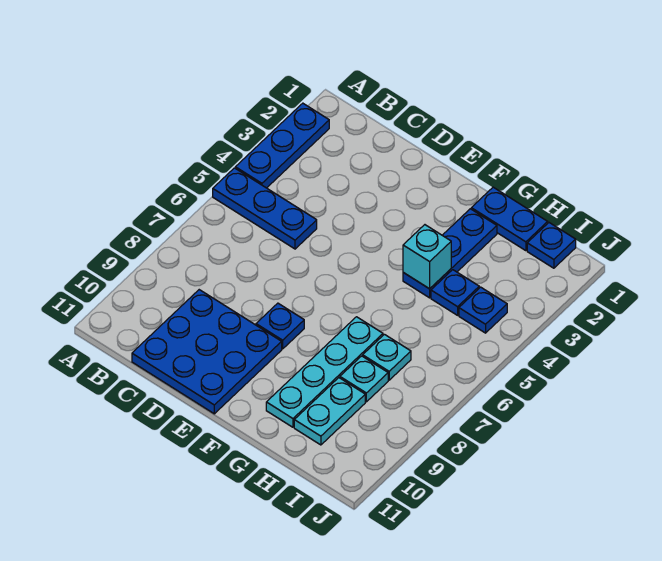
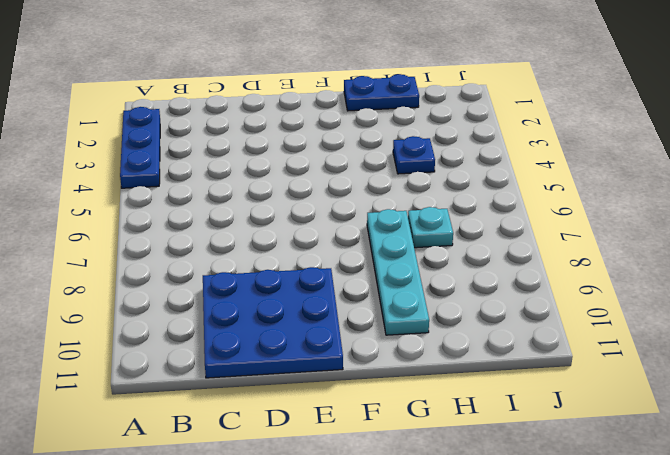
none -> blue 1x3 plate [213,168,317,249]
none -> blue 1x1 plate [256,303,304,349]
none -> blue 1x3 plate [403,209,497,298]

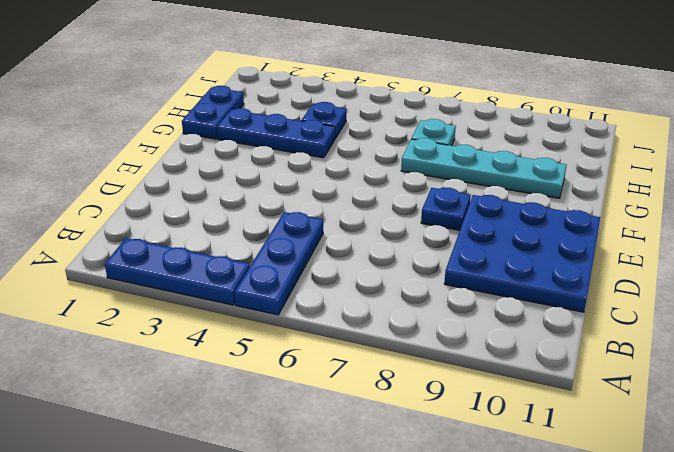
none -> cyan 1x1 plate [340,356,388,402]
none -> cyan 1x2 plate [294,378,365,445]
none -> blue 1x1 plate [527,223,576,268]

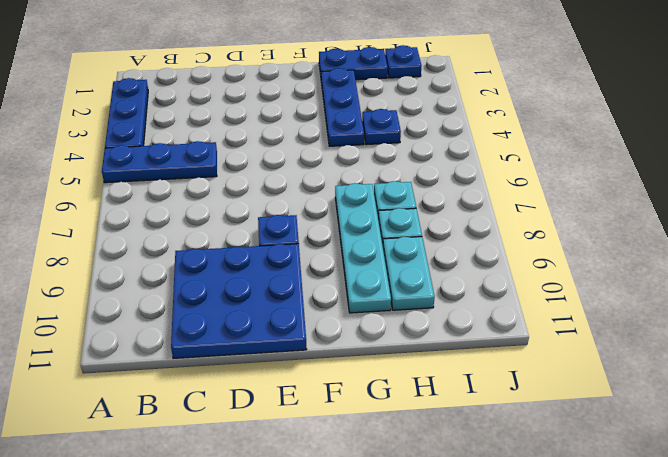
none -> blue 1x1 plate [459,287,507,333]
none -> cyan 1x1 brick [403,225,451,289]

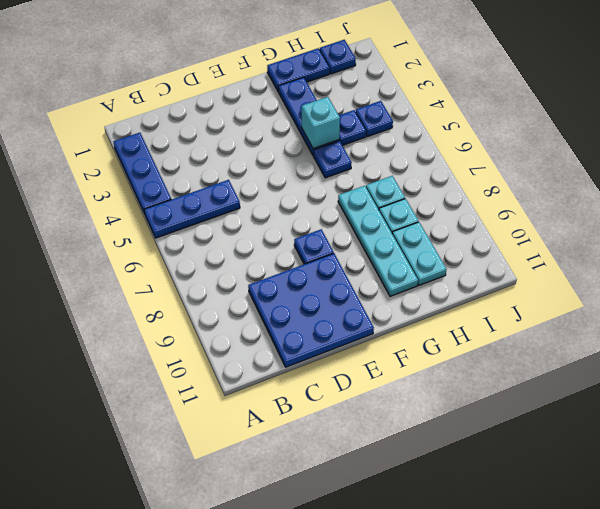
blue 1x1 plate [314,141,352,178] -> none

